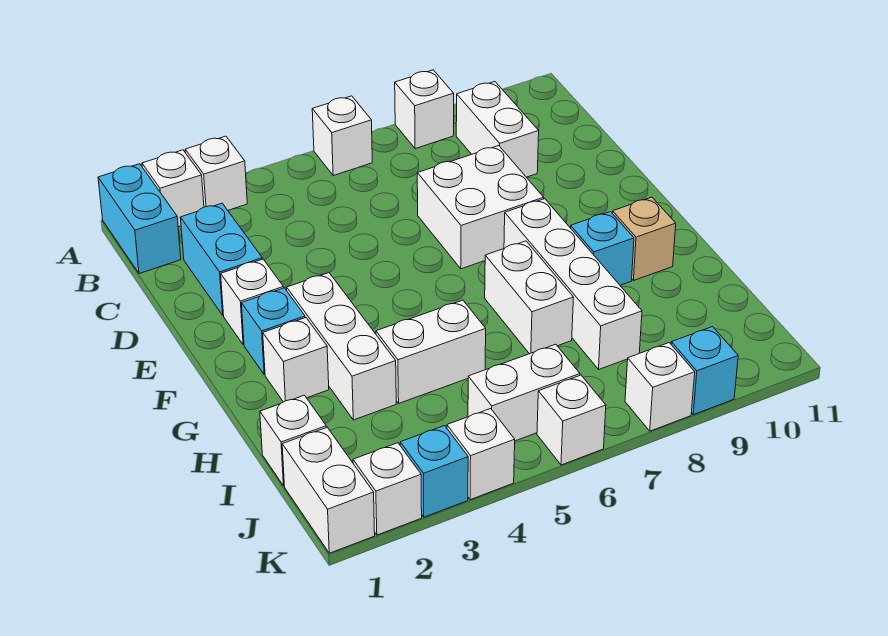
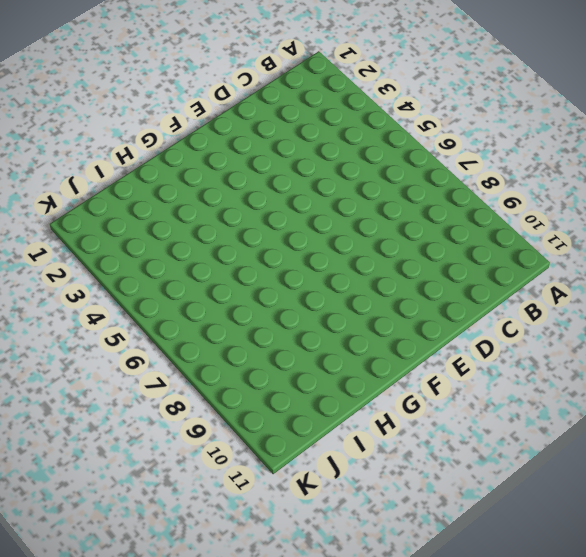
none -> cyan 1x2 brick [98,164,181,274]
none -> white 1x1 brick [142,150,204,227]
none -> white 1x1 brick [185,136,247,210]

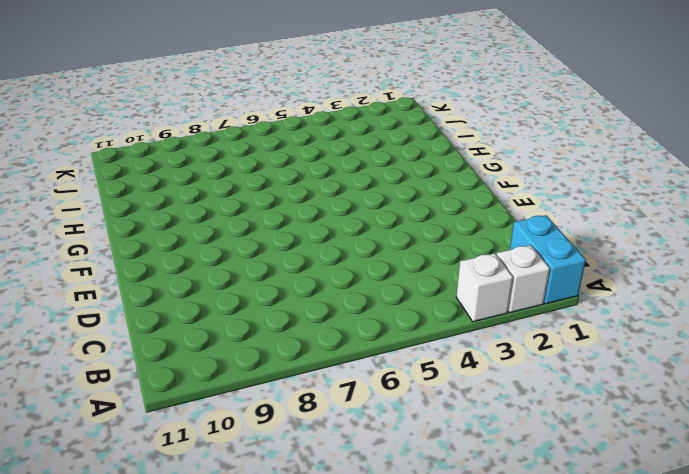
none -> white 1x1 brick [312,96,372,176]
none -> white 1x1 brick [395,70,454,149]
none -> white 1x2 brick [456,82,539,177]

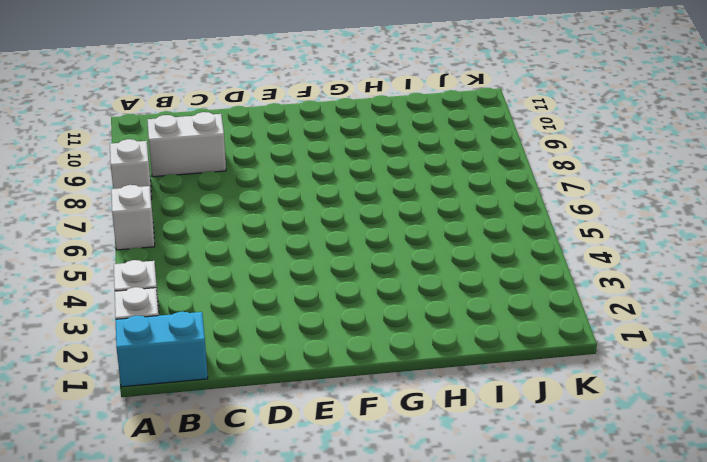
none -> cyan 1x2 brick [180,203,262,315]
none -> white 2x2 brick [417,146,544,269]
none -> white 1x1 brick [221,259,284,345]

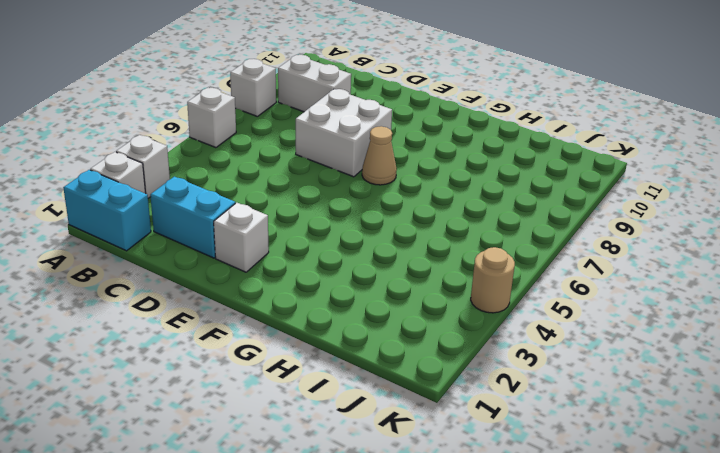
tan 1x1 cone [362,126,397,185] -> none
tan 1x1 round brick [471,247,515,313] -> white 1x1 brick [447,409,515,500]
none -> cyan 1x1 brick [241,288,305,375]
none -> white 1x3 brick [287,273,396,420]
none -> white 1x4 brick [504,199,642,369]

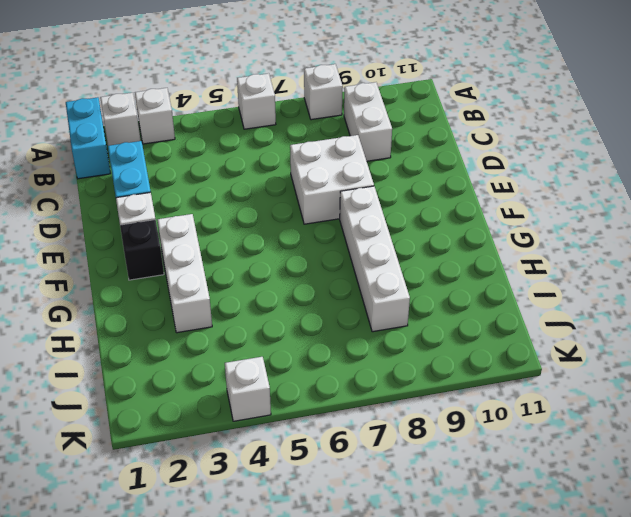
black 1x1 brick [120,220,164,280] -> cyan 1x1 brick [241,288,305,375]
none -> white 1x1 brick [263,318,329,402]
none -> white 1x2 brick [485,241,574,354]
none -> cyan 1x1 brick [571,212,634,285]

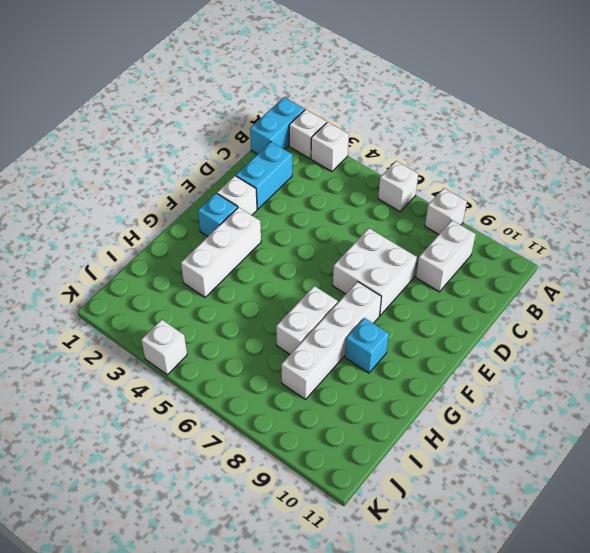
none -> white 1x1 brick [263,318,329,402]
none -> tan 1x1 brick [612,197,676,280]
none -> white 1x2 brick [376,300,486,403]

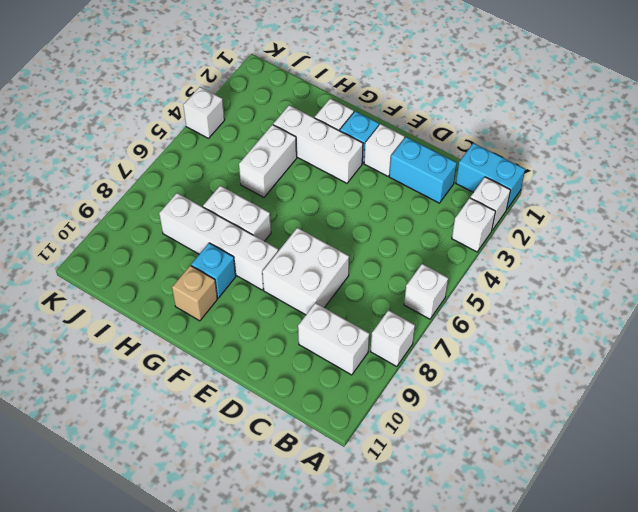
none -> white 1x1 brick [260,395,326,486]
none -> white 1x2 brick [282,427,375,553]
none -> white 1x2 brick [468,344,580,441]

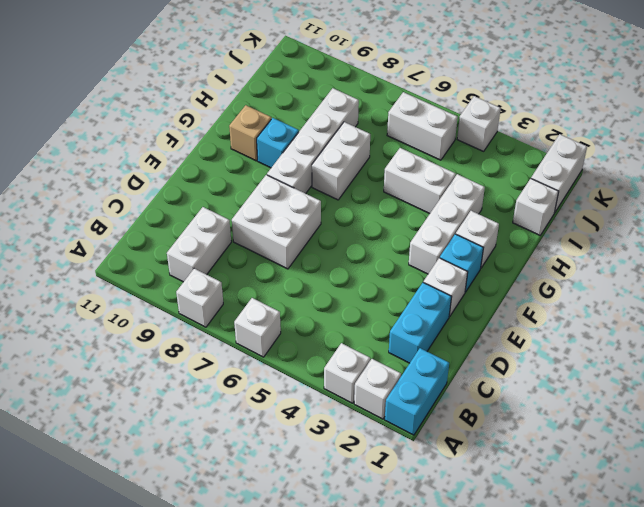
none -> white 1x1 brick [353,443,422,535]
none -> cyan 1x1 brick [400,426,468,517]
none -> white 1x1 brick [537,375,606,465]

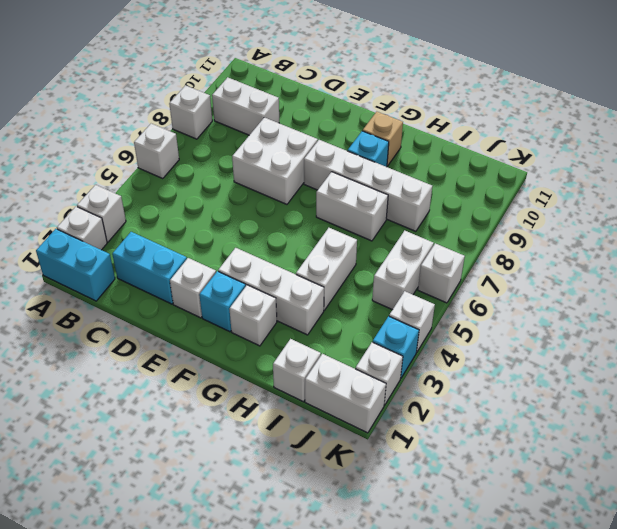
none -> white 1x1 brick [625,343,695,431]
none -> cyan 1x1 brick [671,327,738,415]

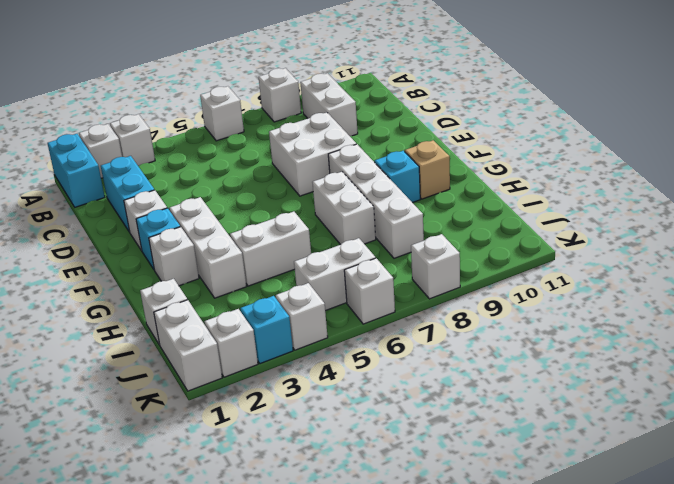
none -> cyan 1x1 brick [671,327,738,415]

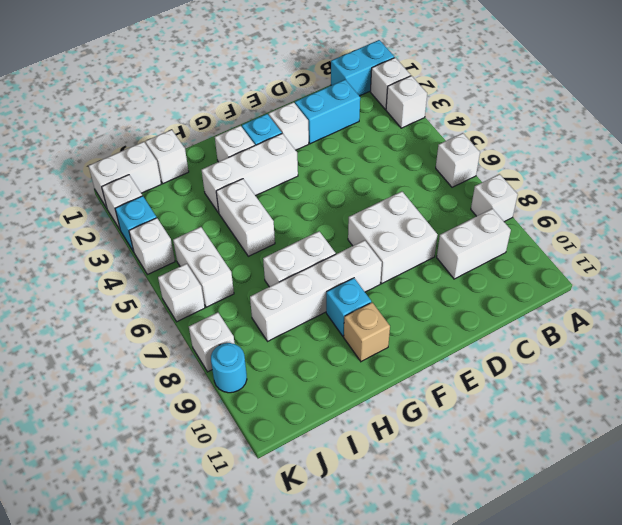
cyan 1x1 round brick [211,343,247,393] -> cyan 1x1 brick [671,327,738,415]

